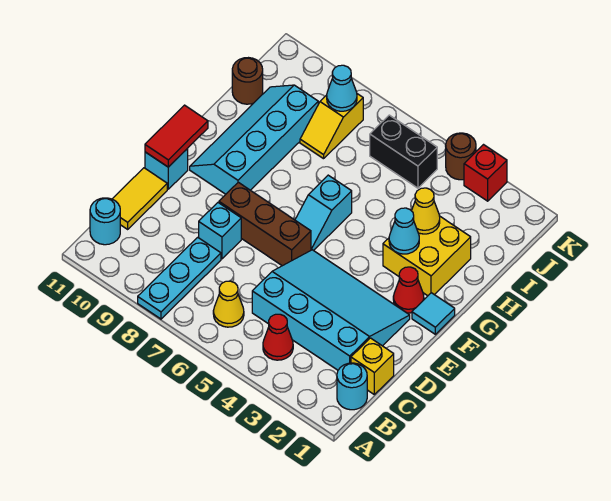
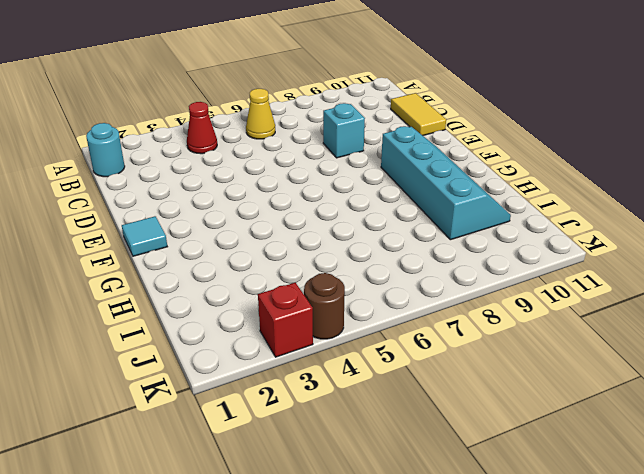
none -> cyan 1x3 plate [138,237,221,319]
none -> cyan 1x1 round brick [90,198,120,245]
none -> yellow 1x1 brick [351,338,394,394]

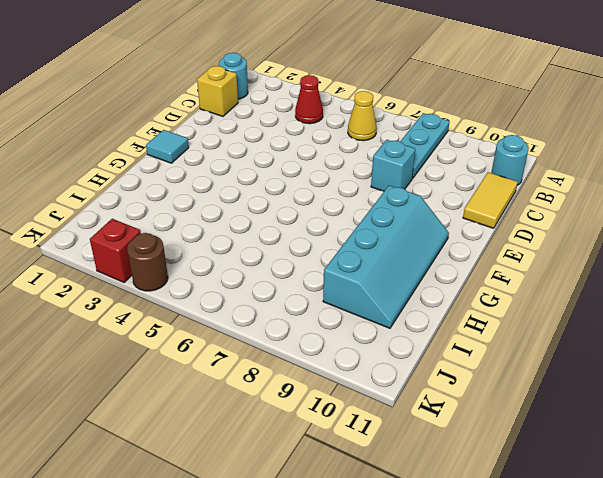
none -> cyan 3x4 slope [252,250,410,370]
none -> brown 1x3 brick [219,182,311,266]
none -> cyan 1x1 brick [145,149,188,189]

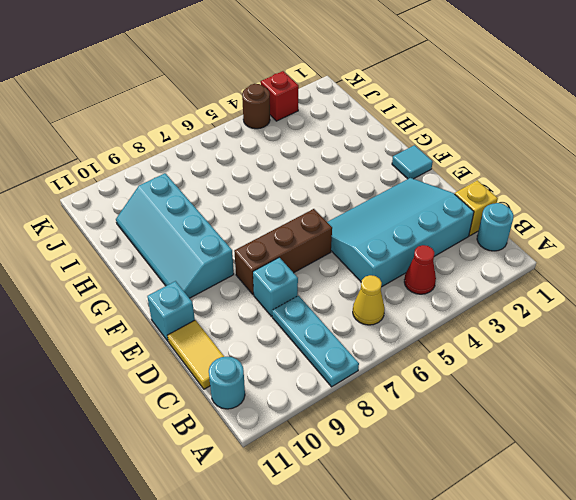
none -> red 1x1 cone [393,267,424,313]
none -> cyan 1x2 slope [295,175,352,251]
none -> yellow 2x2 brick [383,217,471,296]

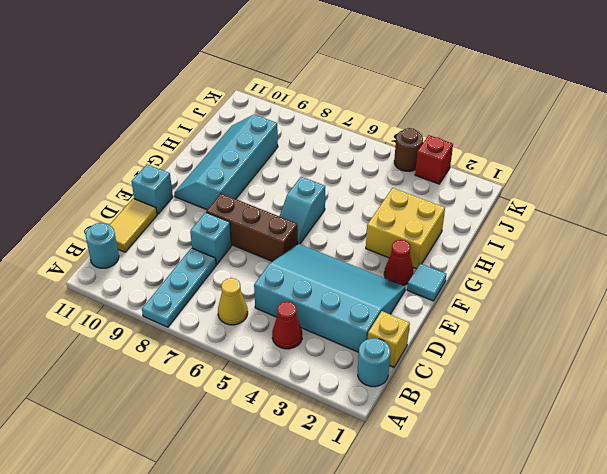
none -> yellow 1x2 slope [300,94,363,159]
none -> brown 1x1 round brick [232,58,263,104]
none -> black 1x2 brick [370,115,437,188]

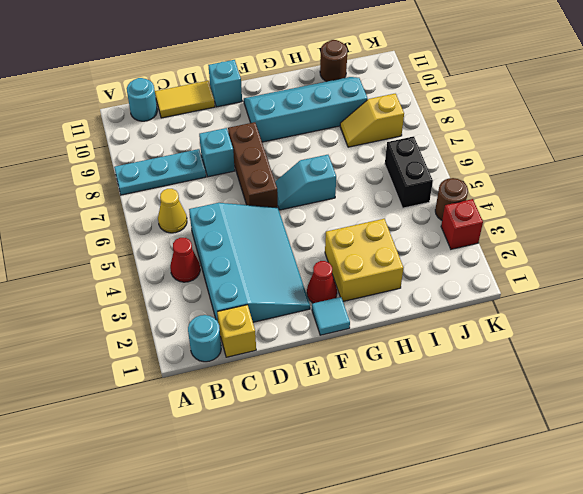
none -> red 1x2 tile [145,105,208,167]
none -> cyan 1x1 cone [389,208,419,254]
none -> yellow 1x1 cone [411,188,440,234]

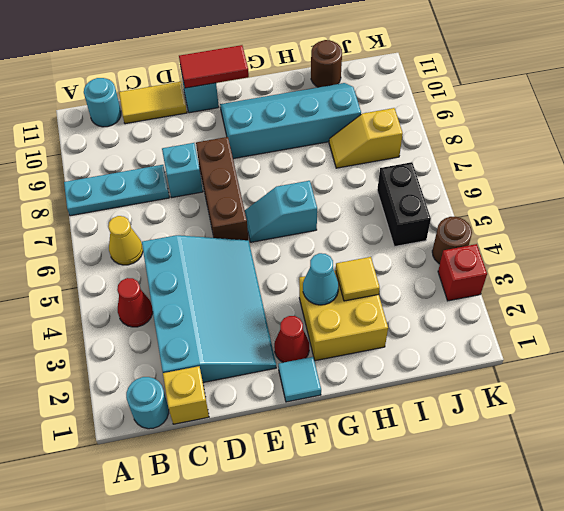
yellow 1x1 tile [336,257,380,301] -> yellow 1x1 cone [411,188,440,234]
none -> cyan 1x1 cone [327,65,357,111]

